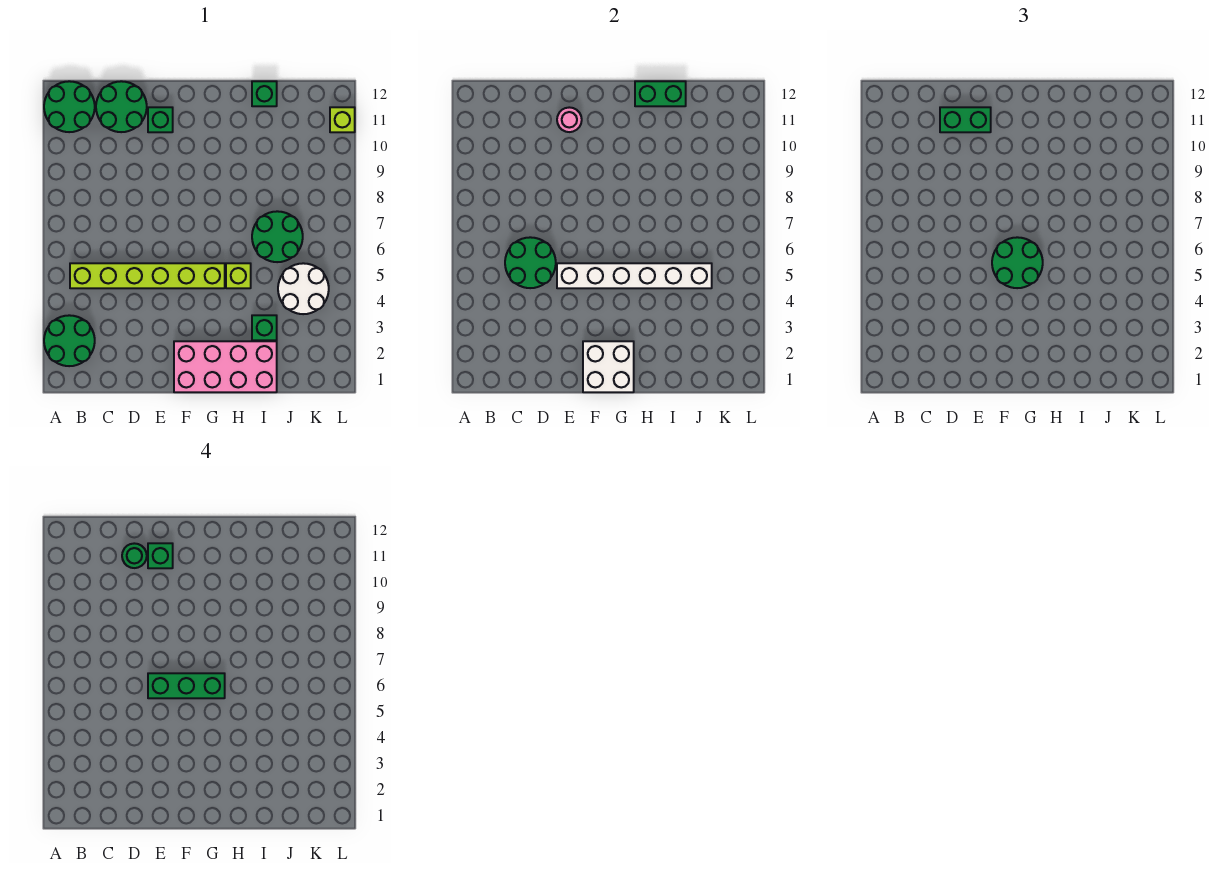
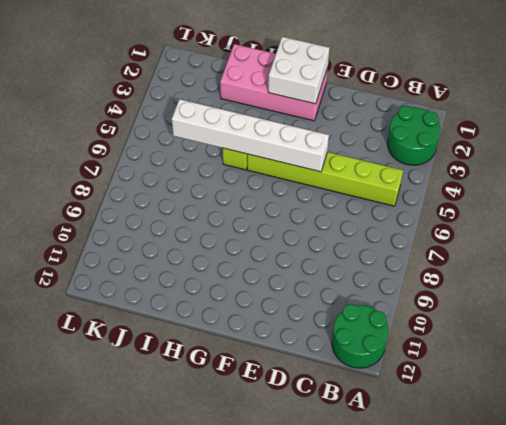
none -> green 2x2 round brick [96,81,147,132]
none -> green 1x1 brick [148,107,173,132]
none -> green 1x1 brick [252,315,277,340]

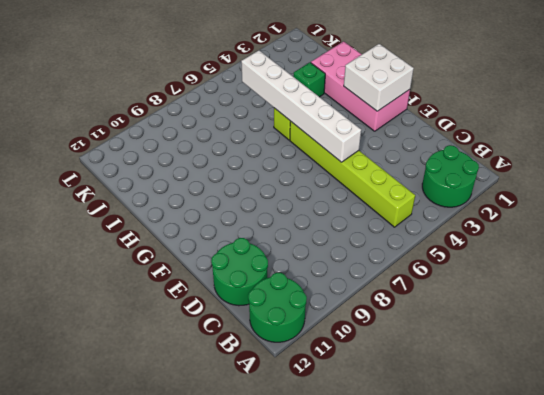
none -> green 1x1 brick [148,107,173,132]
none -> green 2x2 round brick [252,211,303,262]
none -> green 1x1 brick [252,81,277,106]

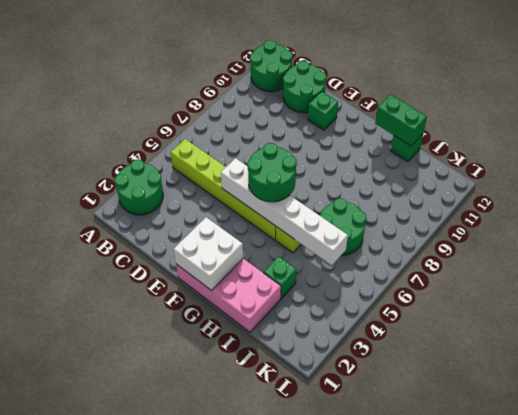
none -> white 2x2 round brick [278,263,329,314]
none -> lime 1x1 brick [330,107,355,132]
none -> green 2x2 round brick [505,237,556,288]

